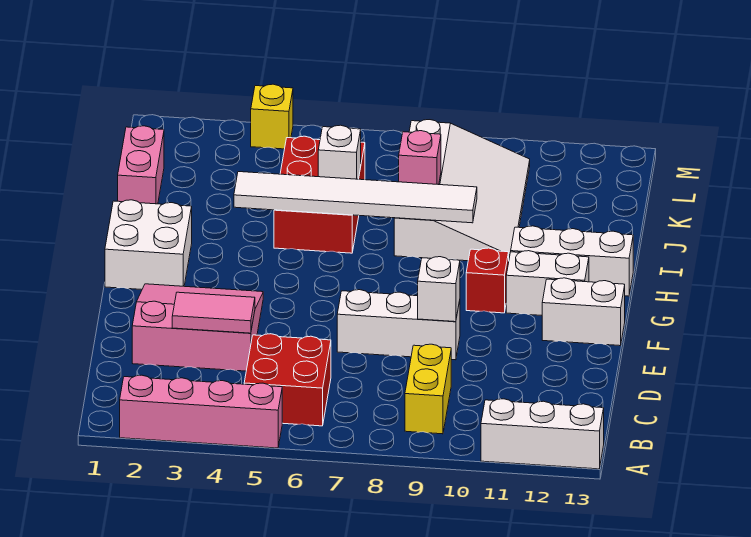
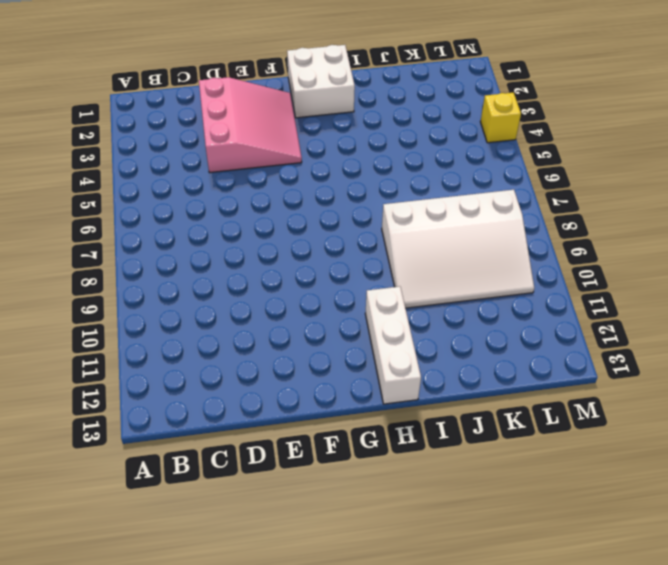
none -> pink 1x4 brick [120,375,282,448]
none -> white 1x3 brick [481,399,604,469]
none -> red 2x2 brick [244,334,331,426]

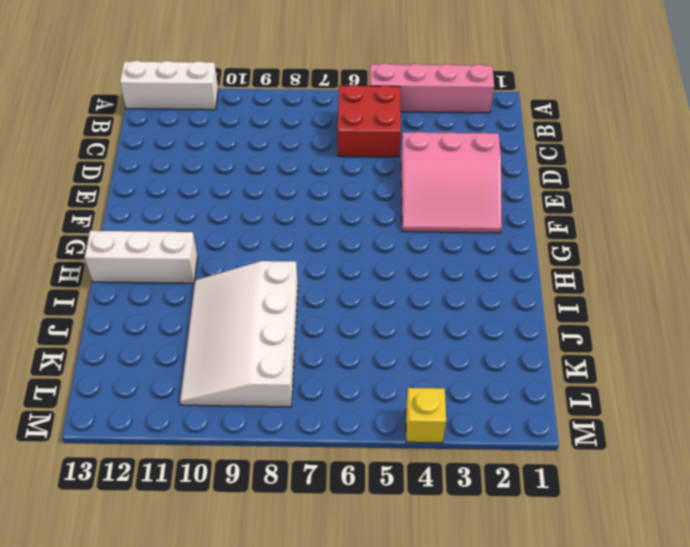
none -> yellow 1x2 brick [405,344,451,434]
none -> white 1x3 brick [337,290,460,360]
none -> white 1x2 brick [542,278,625,346]

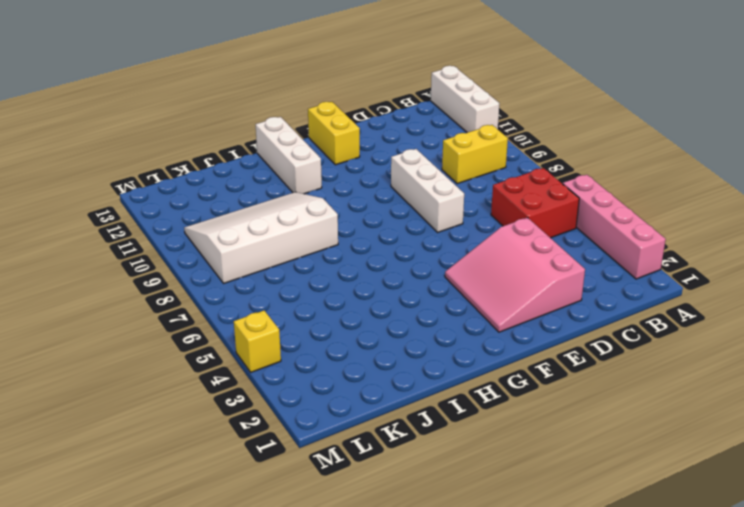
yellow 1x2 brick [308,102,360,165] -> white 1x2 brick [542,278,625,346]
none -> white 2x2 brick [105,200,192,289]
none -> red 1x1 brick [466,248,509,313]
none -> white 1x2 brick [506,251,589,315]

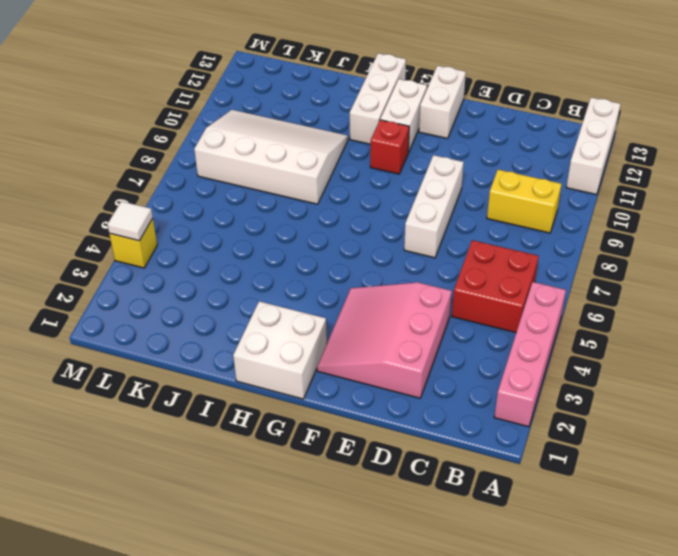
white 1x1 tile [107,201,153,241] -> none
none -> red 2x3 brick [274,136,365,253]
none -> pink 1x2 brick [118,126,164,204]
none -> pink 1x2 tile [172,292,255,333]

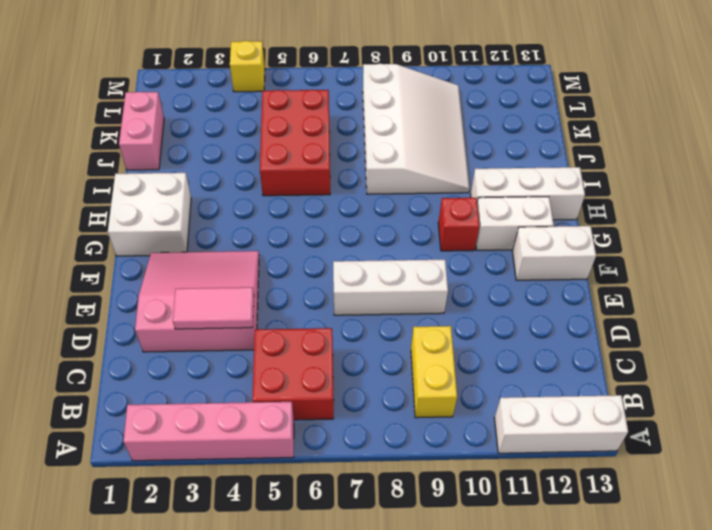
none -> white 1x1 brick [418,257,460,322]
none -> white 1x6 tile [234,172,477,223]
none -> white 1x1 brick [318,125,361,179]

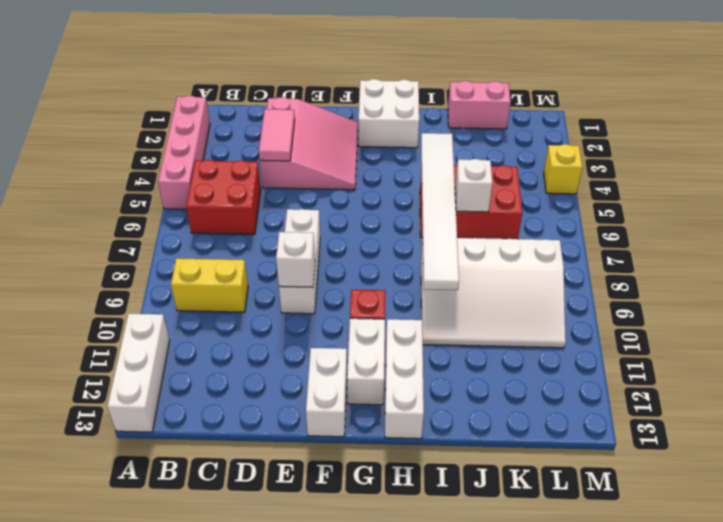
none -> pink 1x1 brick [399,131,441,185]

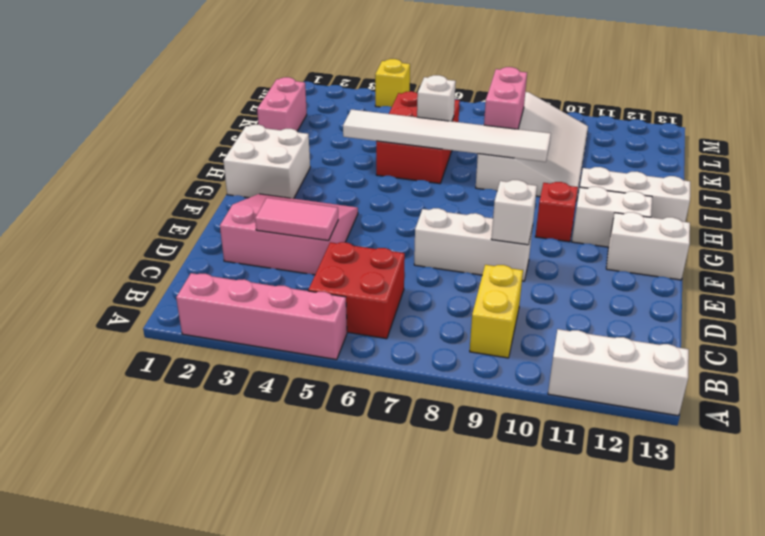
pink 1x2 brick [484,67,527,129] -> pink 1x1 brick [399,131,441,185]

